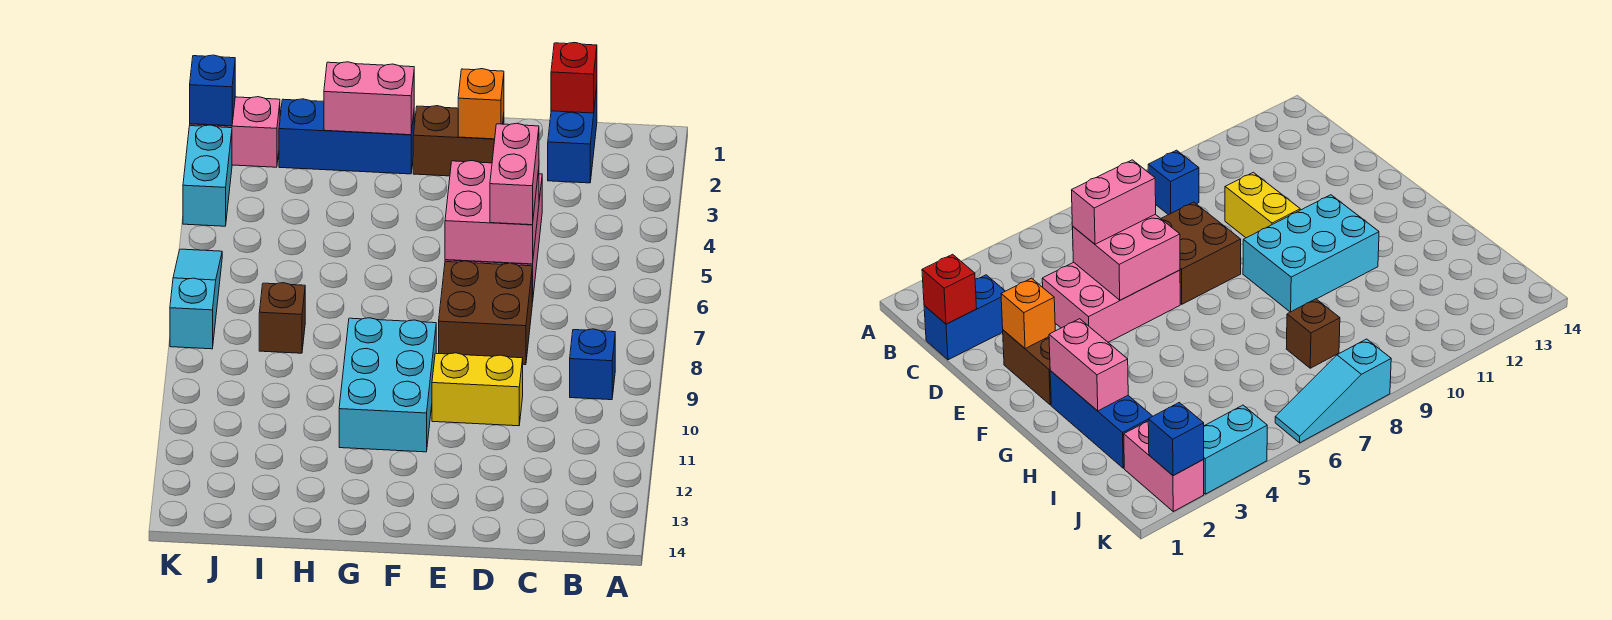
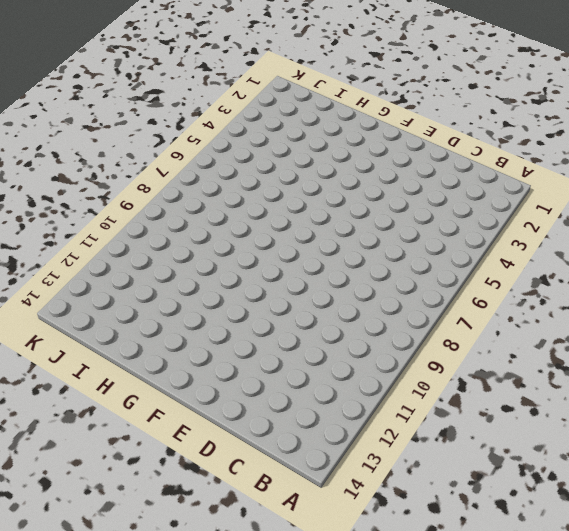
none -> blue 1x1 brick [570,329,615,400]
none -> blue 1x2 brick [548,87,597,183]
none -> pink 2x3 brick [1042,262,1180,342]

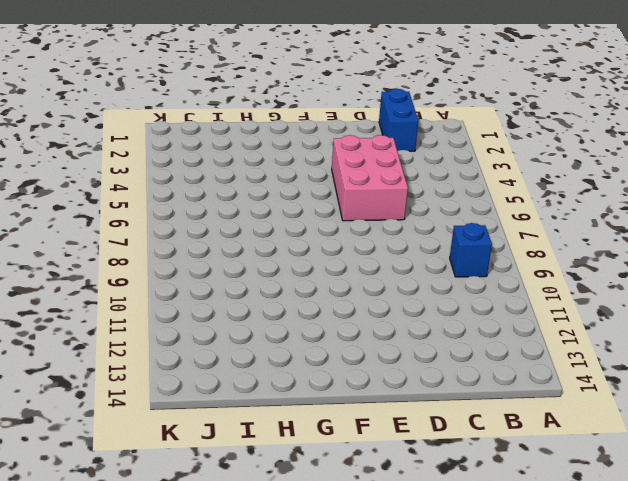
none -> brown 2x2 brick [439,261,532,365]
none -> yellow 1x2 brick [432,353,523,426]
none -> brown 1x2 brick [413,106,504,176]

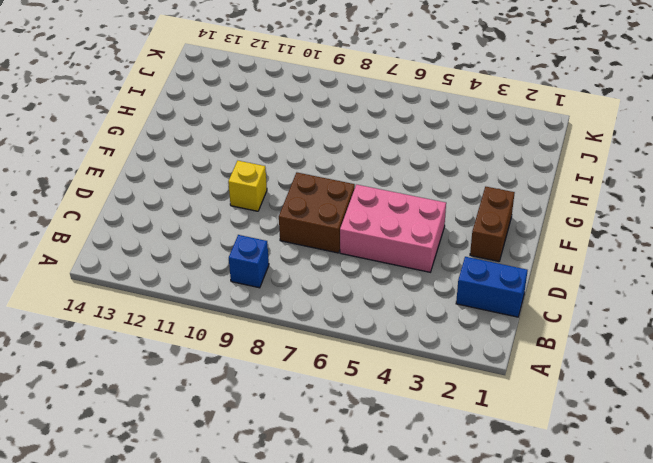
yellow 1x1 brick [228,161,267,211] -> yellow 1x2 brick [432,353,523,426]
none -> cyan 2x3 brick [339,318,436,452]
none -> blue 1x3 brick [279,99,414,174]
none -> brown 1x1 brick [259,283,305,353]

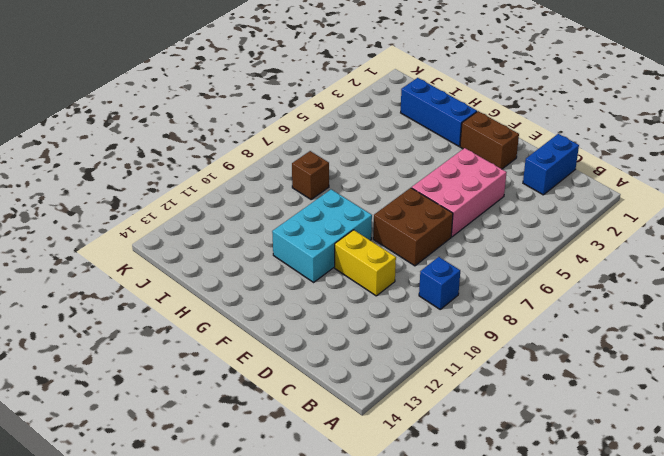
none -> pink 1x2 brick [190,97,280,167]
none -> cyan 1x2 brick [183,125,232,226]
none -> cyan 1x3 slope [170,249,222,349]

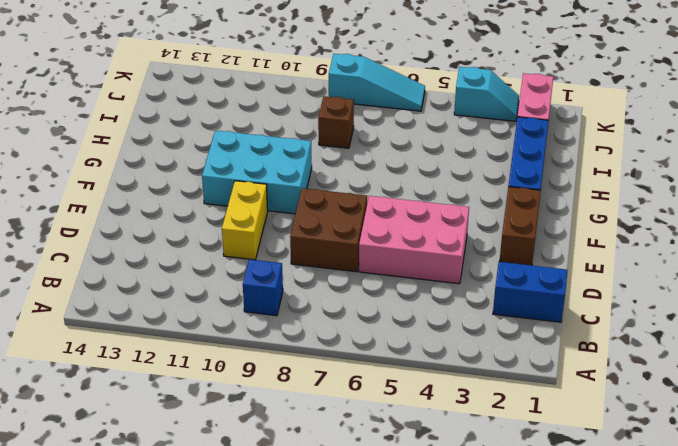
cyan 1x2 slope [454,67,519,121] -> cyan 1x2 brick [183,125,232,226]
none -> red 1x1 brick [551,43,597,113]
none -> pink 2x2 brick [445,161,539,264]
none -> orange 1x1 brick [458,69,504,139]

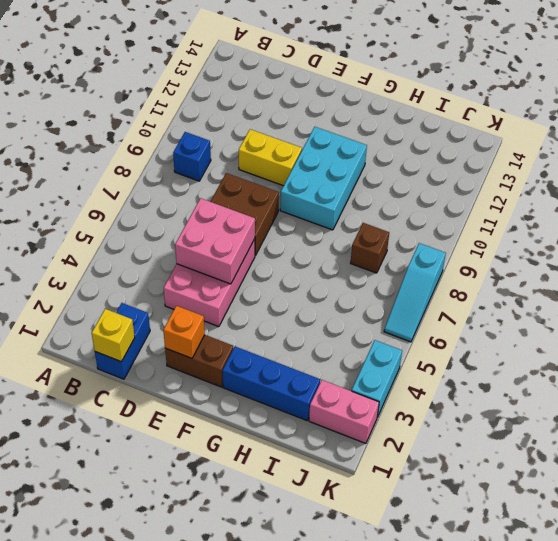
yellow 1x1 brick [92,309,135,362] -> red 1x1 brick [551,43,597,113]
none -> pink 1x2 brick [324,62,414,135]
none -> blue 1x1 brick [190,55,235,126]
none -> pink 1x2 brick [490,123,539,225]

